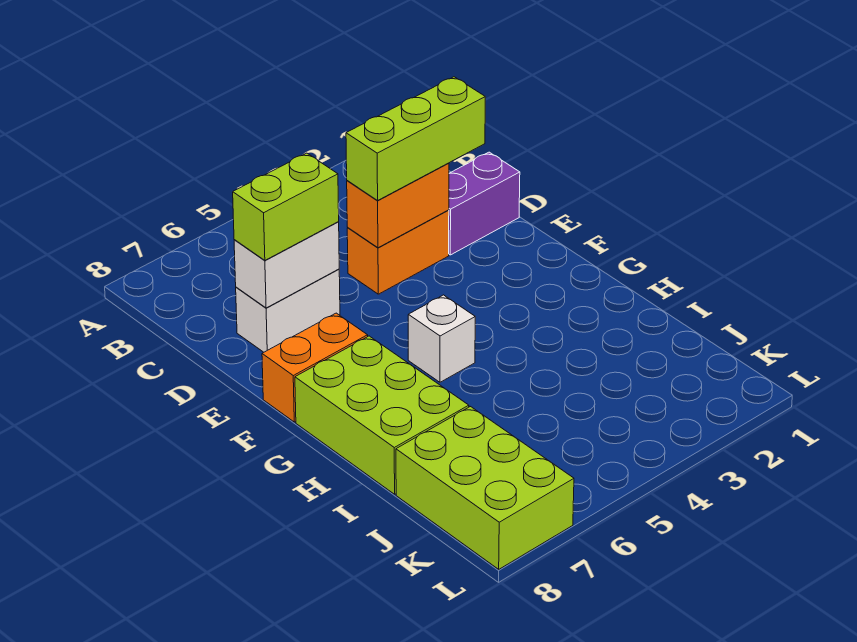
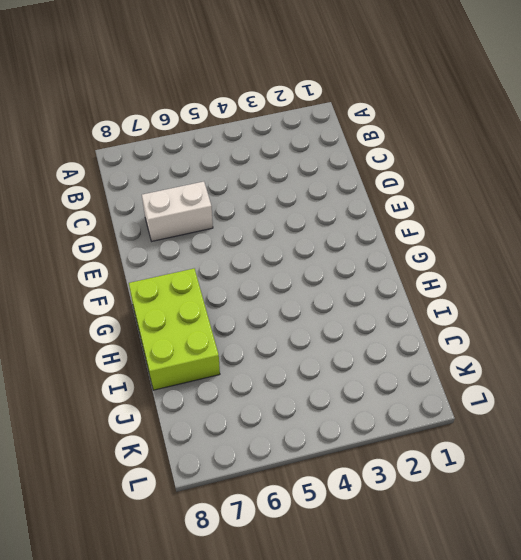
none -> purple 1x2 brick [449,152,520,255]
none -> orange 1x2 brick [347,210,449,294]

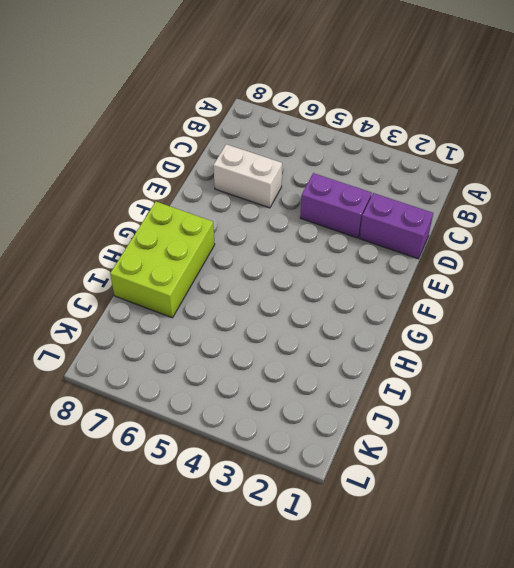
purple 1x2 brick [300,173,372,238] -> orange 1x2 brick [347,210,449,294]
none -> orange 1x2 brick [262,313,368,422]
none -> white 1x1 brick [408,295,475,382]

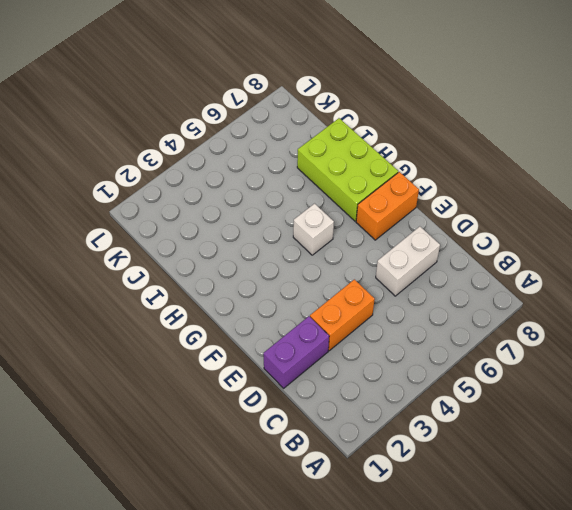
none -> lime 2x3 brick [396,407,574,569]
none -> orange 1x2 brick [347,163,449,248]

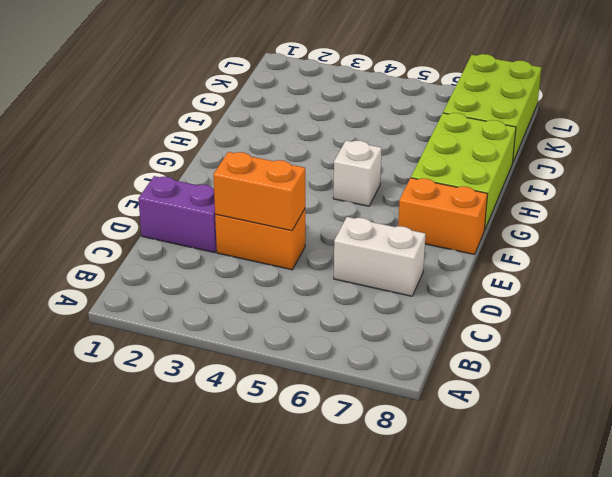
none -> white 1x2 brick [234,222,339,308]
none -> lime 1x3 brick [346,77,485,200]

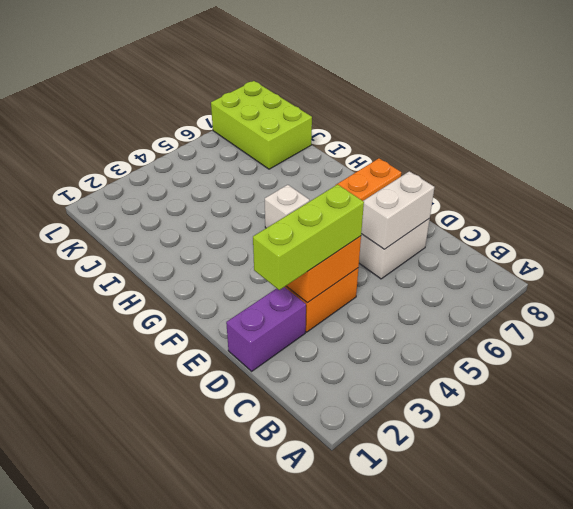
none -> lime 2x3 brick [295,336,469,494]
none -> lime 1x2 brick [233,153,339,260]

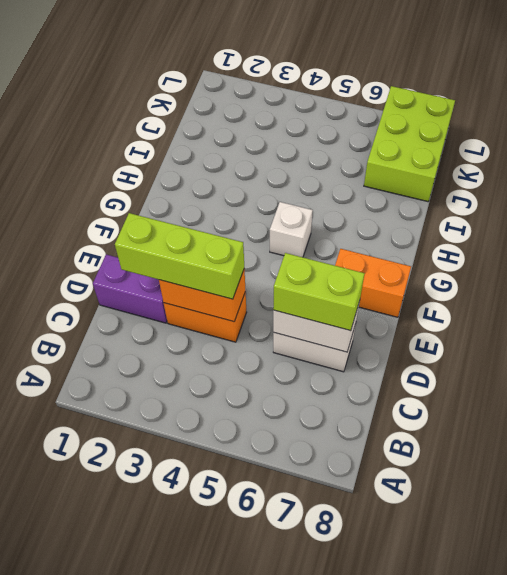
none -> lime 2x3 brick [295,336,469,494]

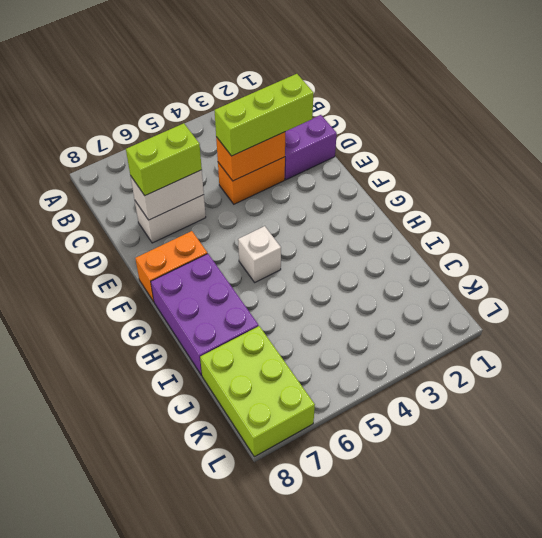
purple 2x3 brick [151,254,259,376] -> lime 2x3 brick [295,336,469,494]

